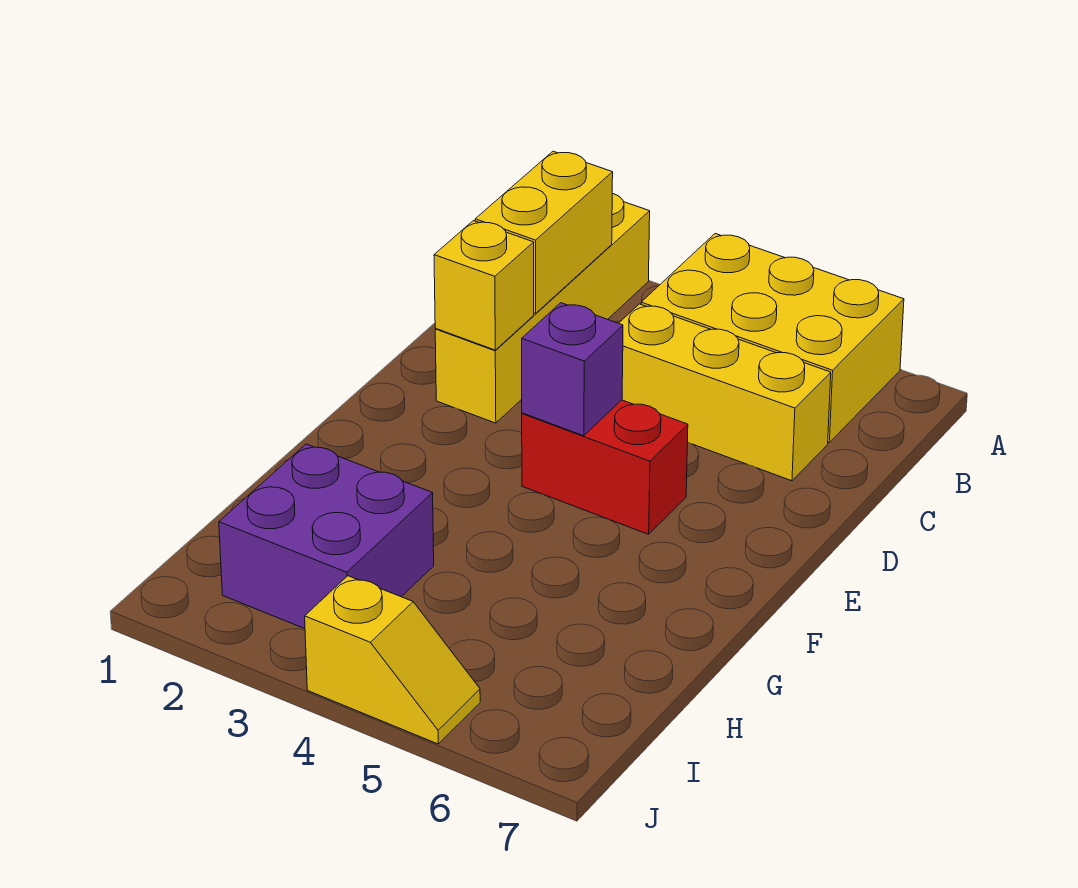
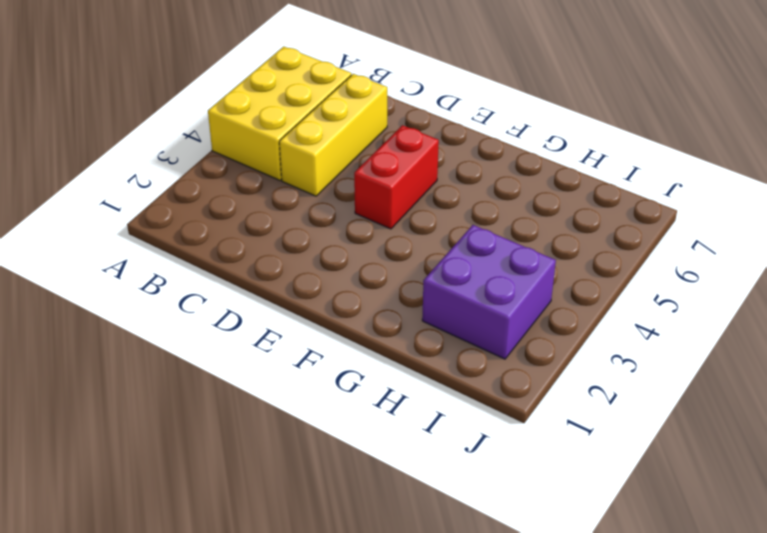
none -> yellow 1x4 brick [435,193,650,423]
none -> yellow 1x2 slope [305,576,480,744]

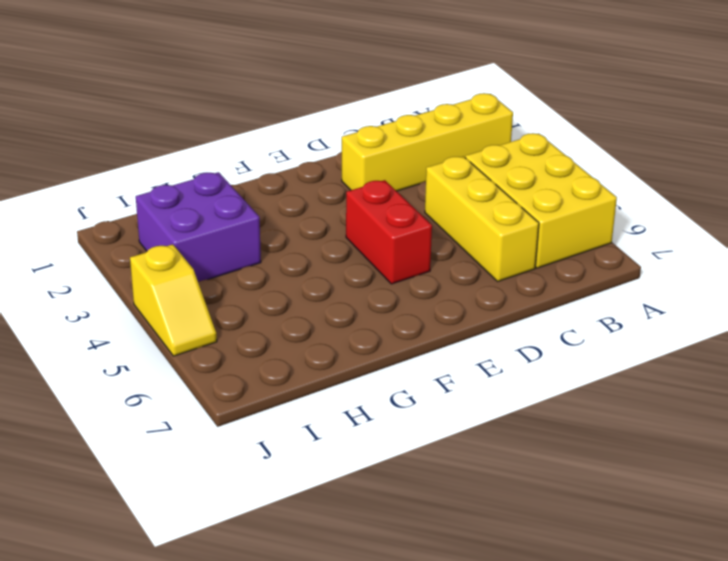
none -> yellow 1x2 brick [475,151,613,314]
none -> yellow 1x1 brick [434,221,534,350]

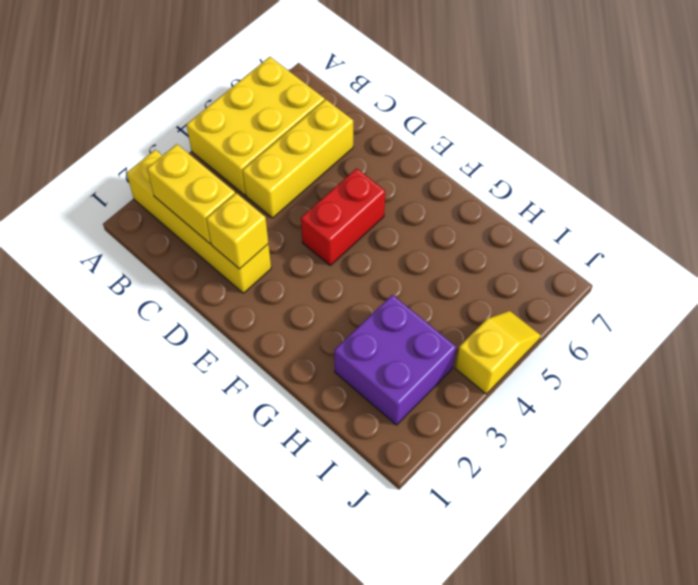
none -> purple 1x1 brick [522,303,623,436]

